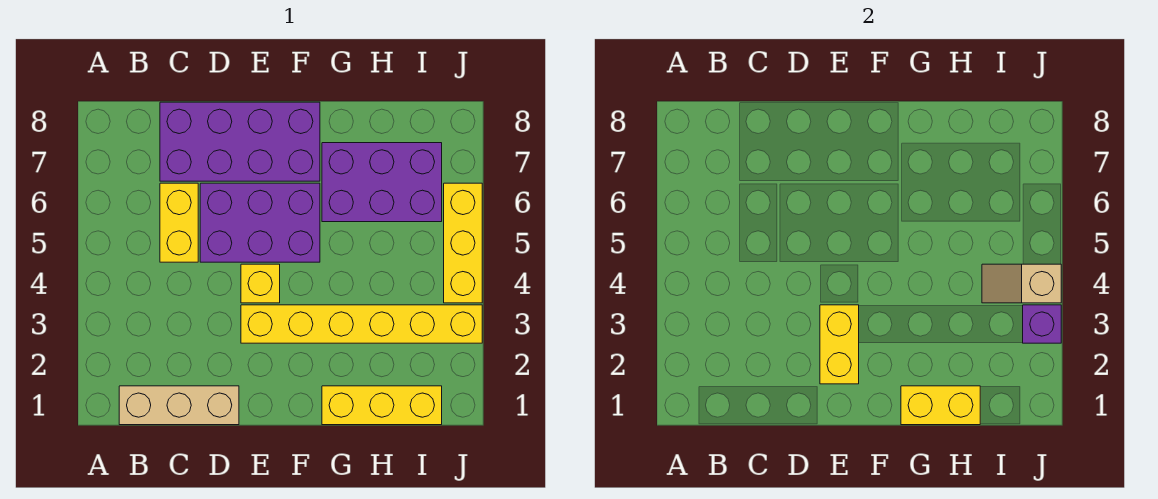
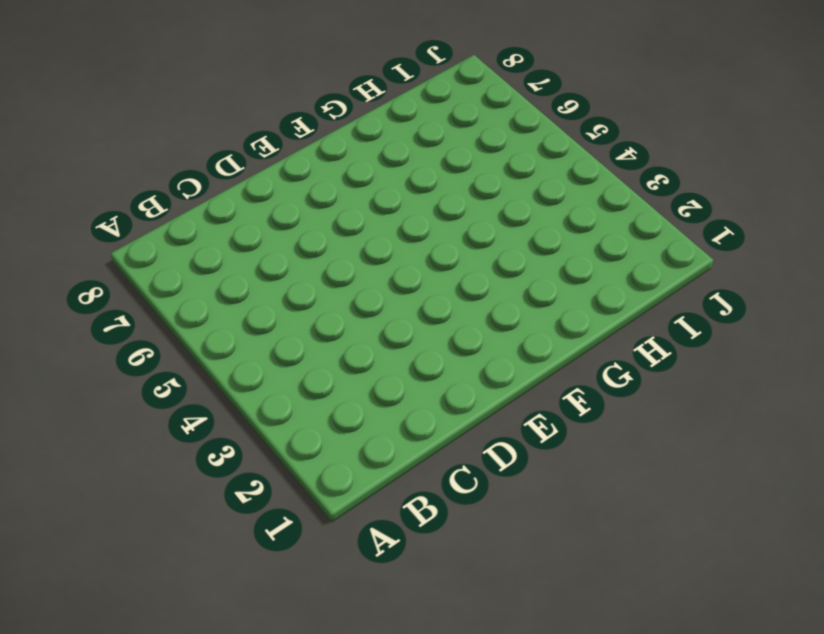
none -> tan 1x3 brick [119,386,239,425]
none -> yellow 1x2 brick [160,183,198,262]
none -> purple 2x4 brick [160,102,320,181]

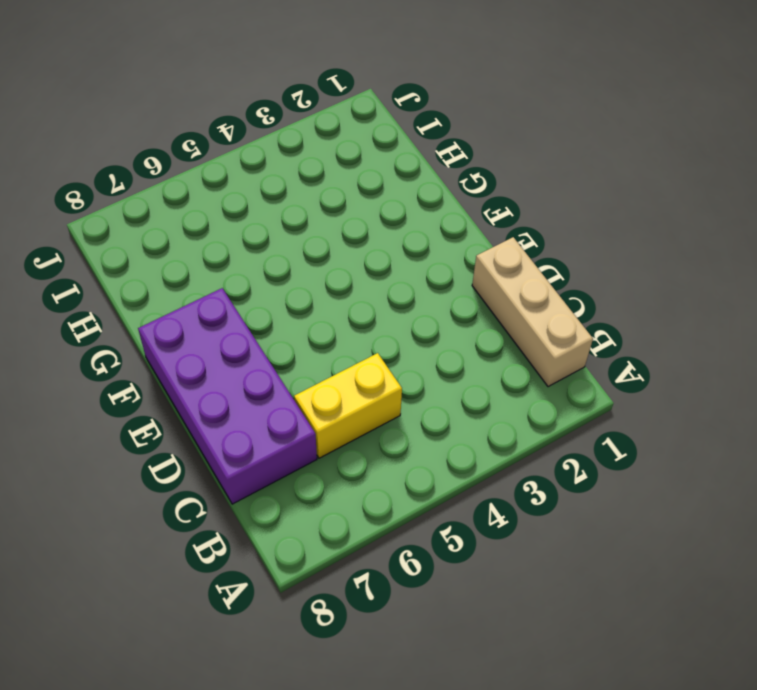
none -> purple 2x3 brick [200,183,320,262]
none -> yellow 1x6 brick [241,305,482,343]
none -> yellow 1x1 brick [241,264,280,303]

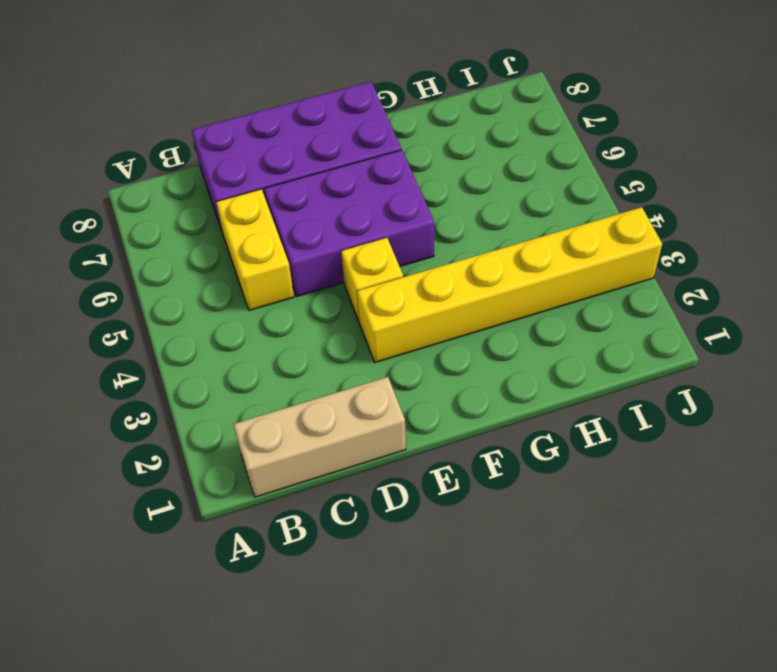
none -> yellow 1x3 brick [322,386,442,425]
none -> purple 2x3 brick [322,143,442,222]
none -> yellow 1x3 brick [444,183,482,303]

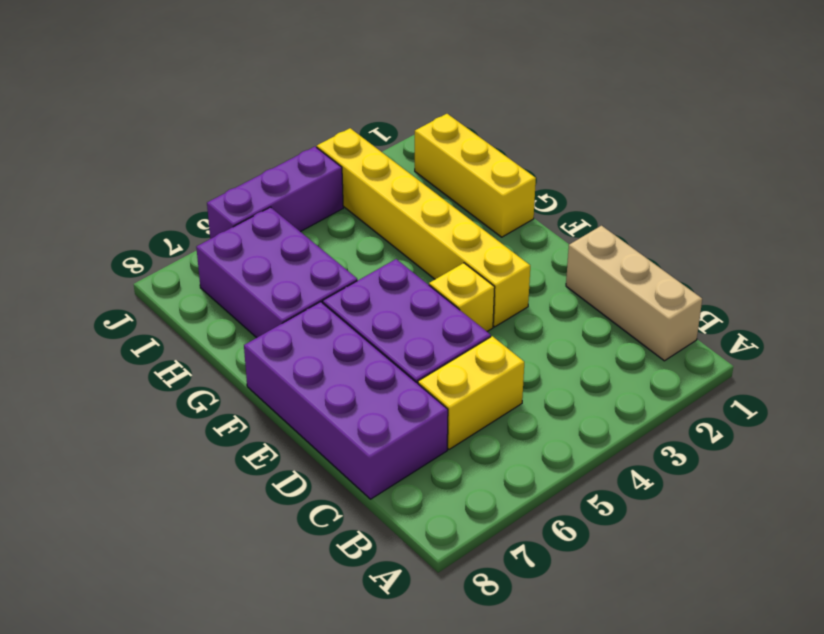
purple 1x3 brick [207,147,343,239] -> yellow 1x3 brick [444,183,482,303]
none -> yellow 1x2 brick [820,305,859,384]
none -> yellow 1x2 brick [901,386,980,425]
none -> tan 1x2 slope [982,264,1061,303]

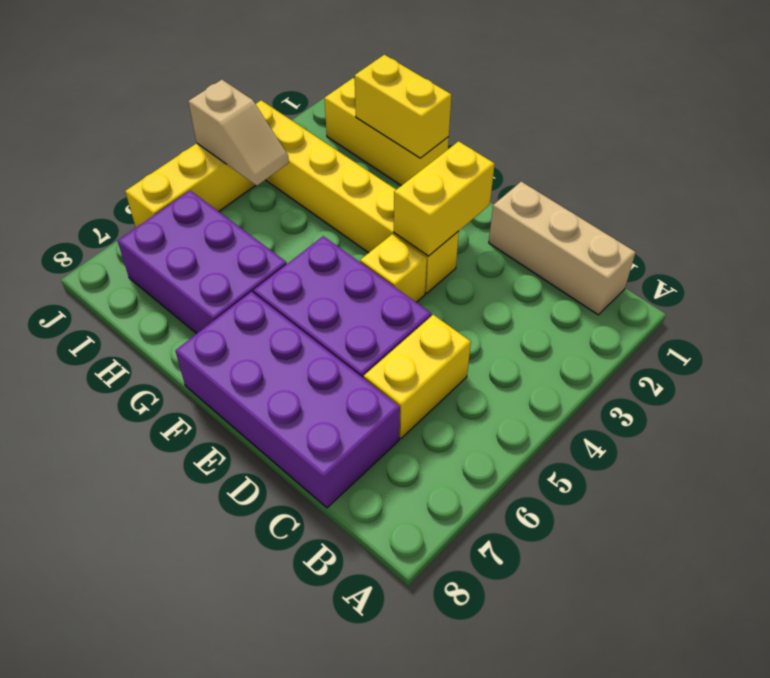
none -> purple 1x1 brick [1023,305,1061,343]

